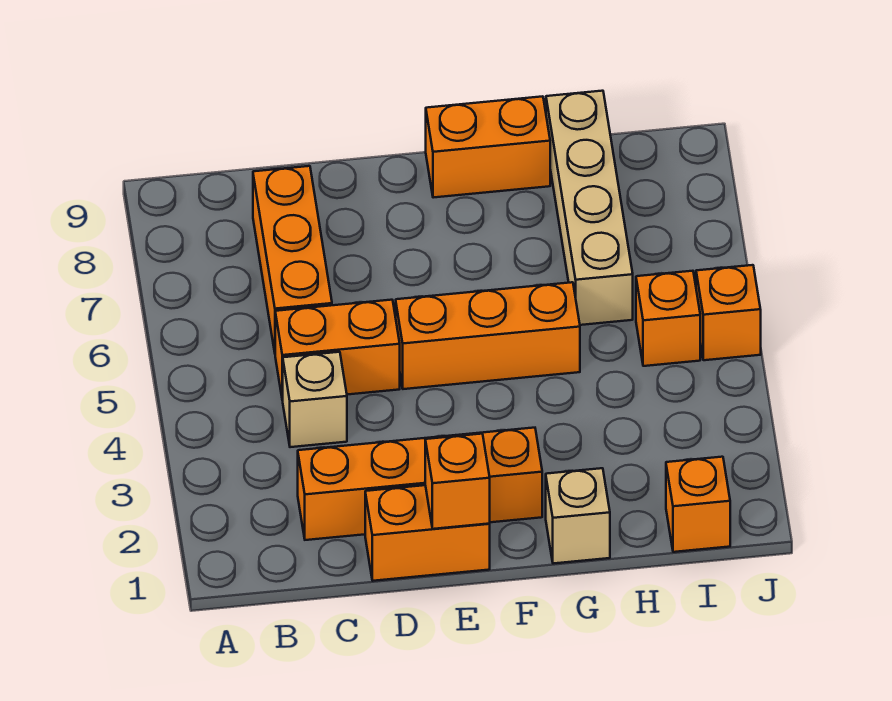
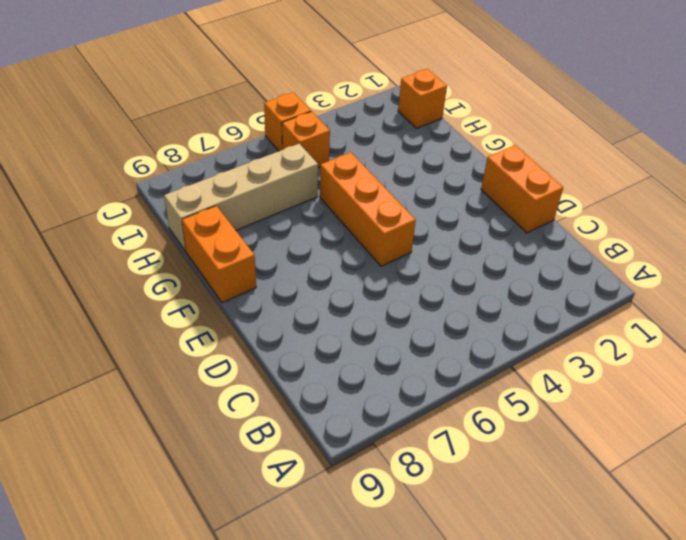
none -> orange 1x4 brick [298,428,542,540]
none -> tan 1x1 brick [283,352,347,447]
none -> orange 1x2 brick [275,300,400,400]

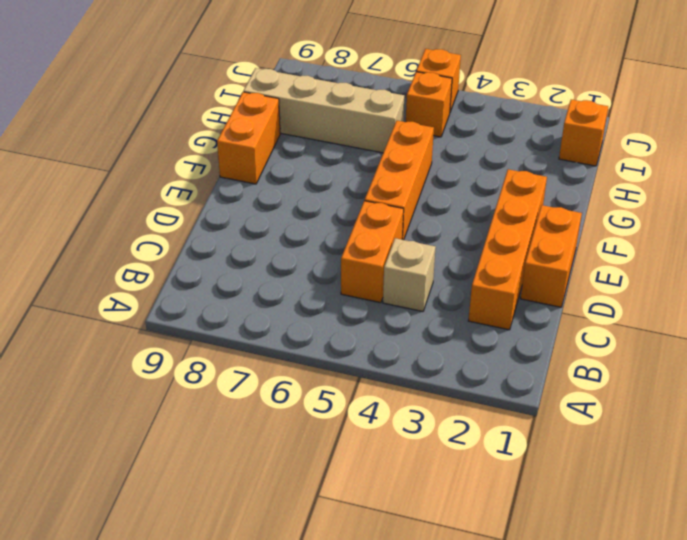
none -> orange 1x3 brick [253,166,332,352]
none -> tan 1x1 brick [546,468,610,564]
none -> orange 1x1 brick [425,434,490,529]

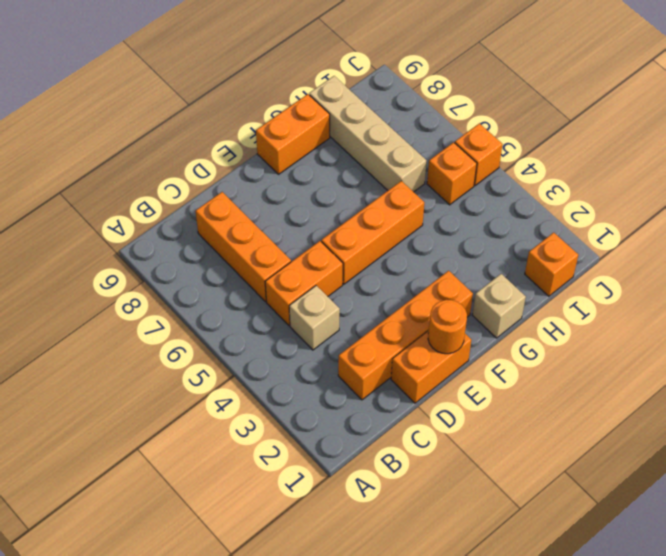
orange 1x1 round brick [428,300,467,354] -> orange 1x1 brick [425,434,490,529]

